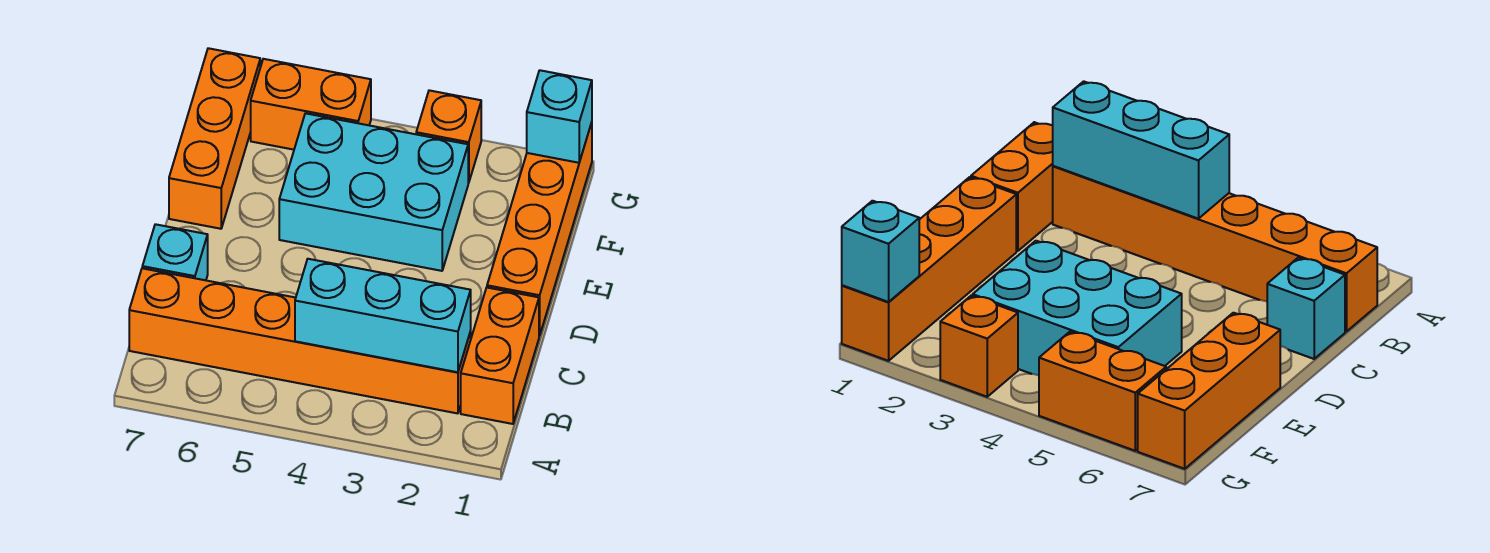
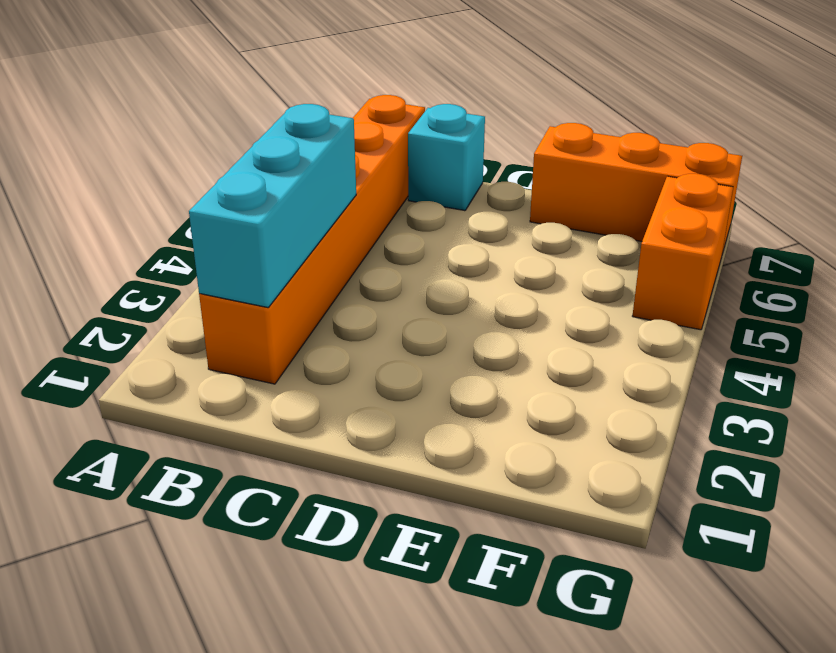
none -> orange 1x2 brick [461,288,539,424]
none -> orange 1x4 brick [487,122,592,336]

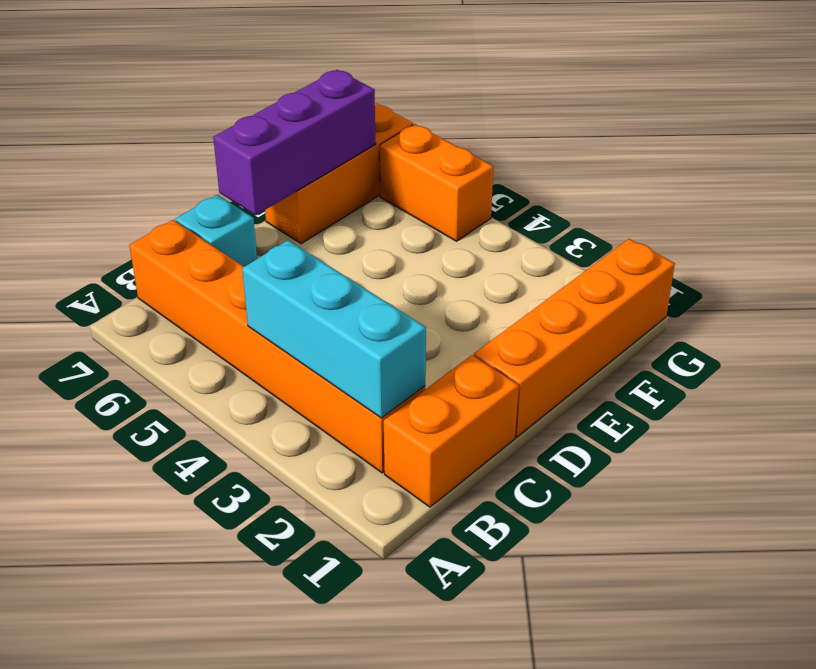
purple 1x3 brick [213,70,376,215] -> none
none -> cyan 2x3 brick [279,113,468,271]
none -> orange 1x1 brick [416,90,481,183]

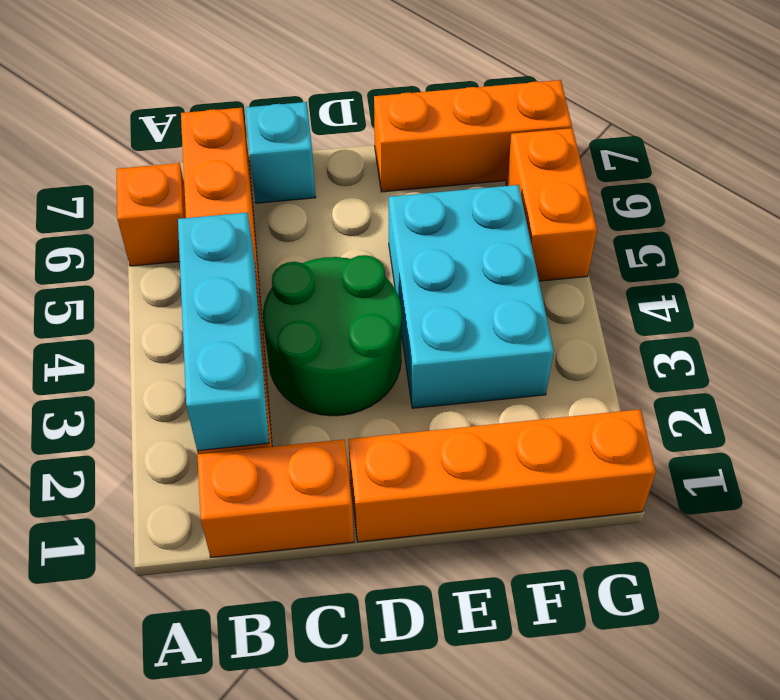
orange 1x1 brick [116,163,186,266] -> orange 1x1 brick moved to [416,90,481,183]
green 2x2 round brick [263,255,402,416] -> none
none -> cyan 1x1 brick [527,70,592,163]

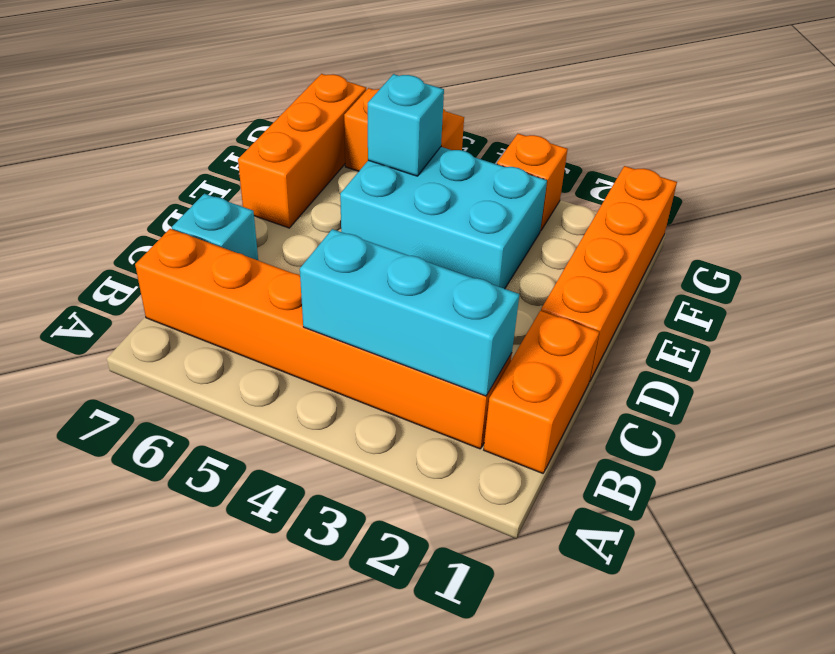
cyan 1x1 brick [368,74,444,176] -> cyan 1x1 brick moved to [527,70,592,163]

